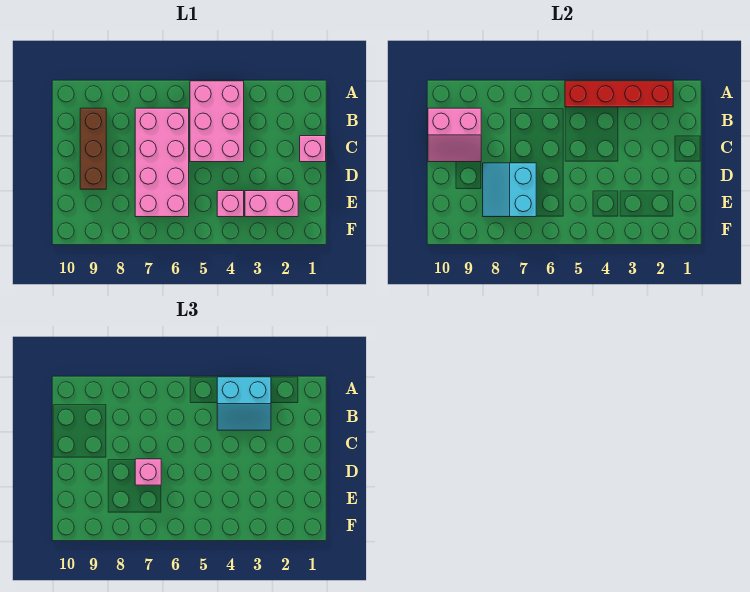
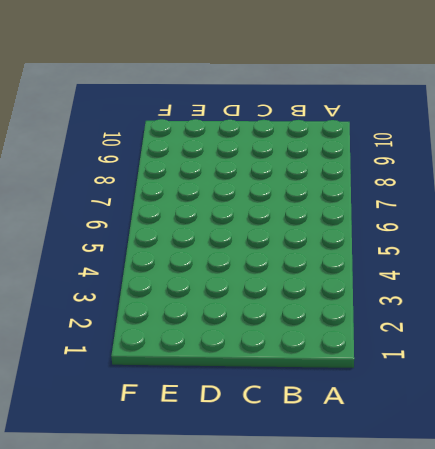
none -> pink 2x3 brick [190,81,244,162]
none -> pink 2x4 brick [135,108,189,217]

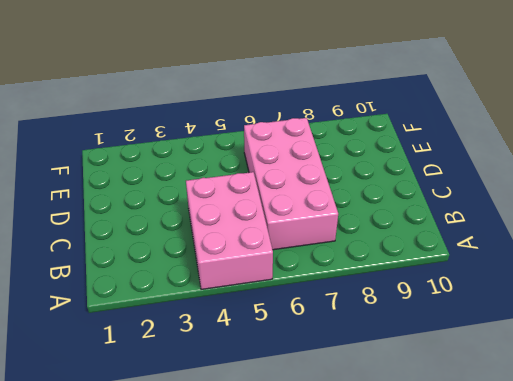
none -> brown 1x3 brick [80,108,106,189]
none -> pink 1x1 brick [300,136,326,162]

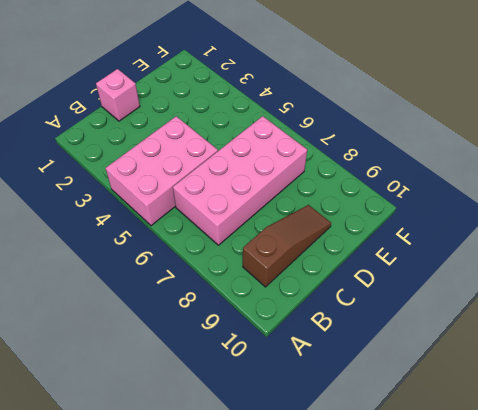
brown 1x3 slope [243,205,331,287] -> brown 1x3 brick [80,108,106,189]
none -> pink 1x2 brick [245,191,298,217]
none -> pink 1x1 brick [217,191,244,217]

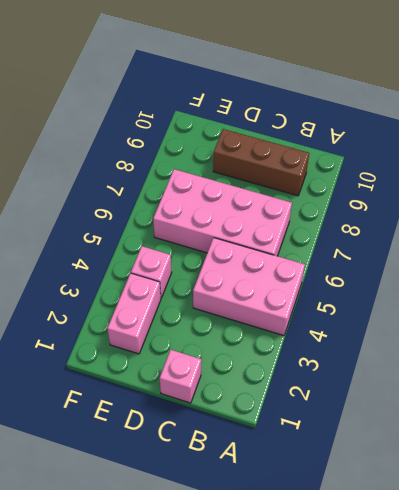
none -> red 1x4 brick [565,81,673,107]
none -> pink 2x2 slope [428,108,481,162]

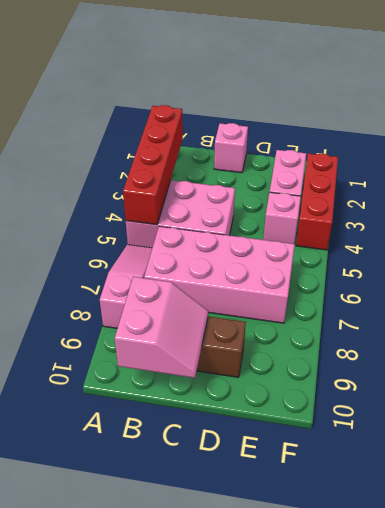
pink 1x3 slope [100,245,152,328] -> none
red 1x3 brick [296,153,338,250] -> none
none -> cyan 2x2 slope [483,163,536,217]
none -> cyan 2x2 slope [217,377,271,430]

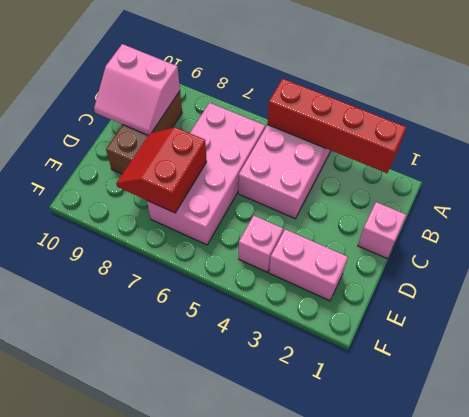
red 2x2 slope [116,127,207,213] -> cyan 2x2 slope [483,163,536,217]
none -> cyan 2x2 slope [217,377,271,430]
none -> pink 1x1 brick [135,459,161,485]

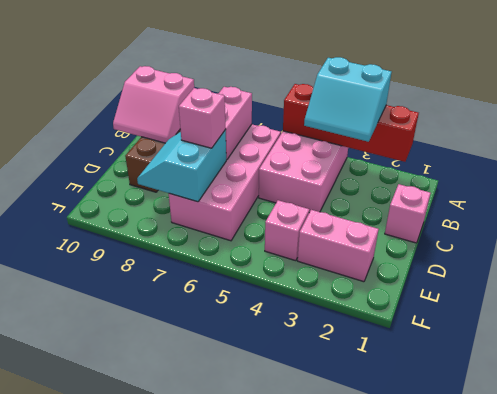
pink 1x2 brick [218,87,252,160] -> none

